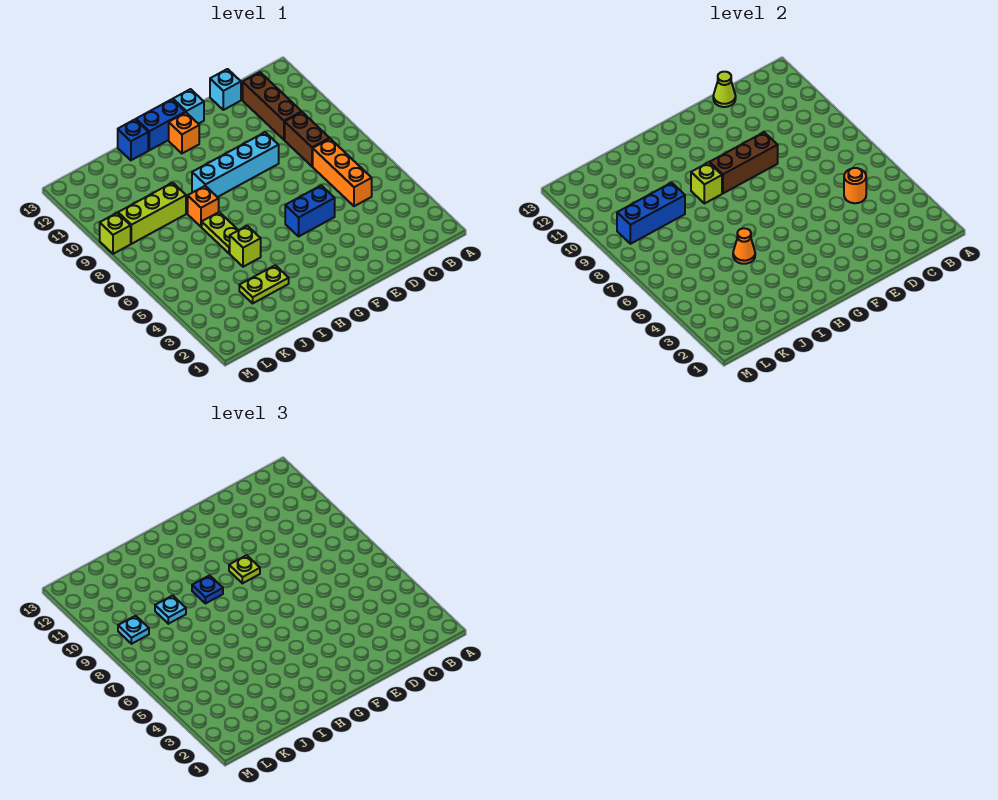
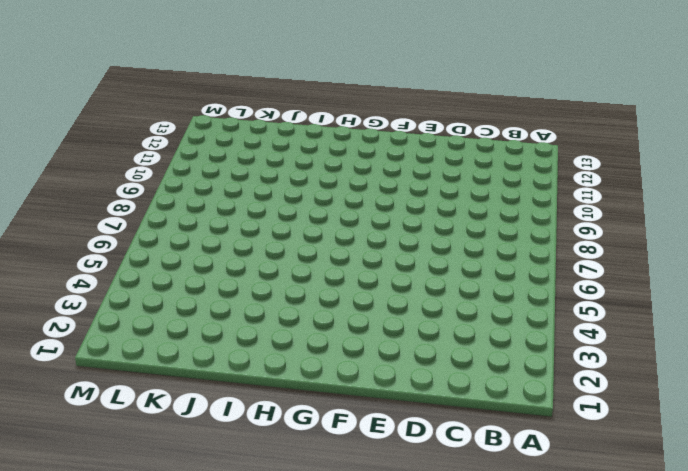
none -> orange 1x3 brick [313,139,372,206]
none -> brown 1x2 brick [285,112,330,166]
none -> brown 1x3 brick [243,72,302,140]

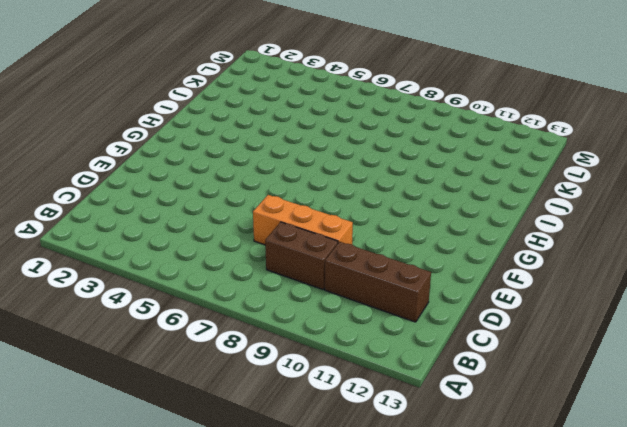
orange 1x3 brick [253,195,353,245] -> orange 1x3 brick moved to [313,139,372,206]
none -> cyan 1x1 brick [210,69,241,110]
none -> blue 1x2 brick [285,185,335,236]
none -> cyan 1x4 brick [192,132,279,197]

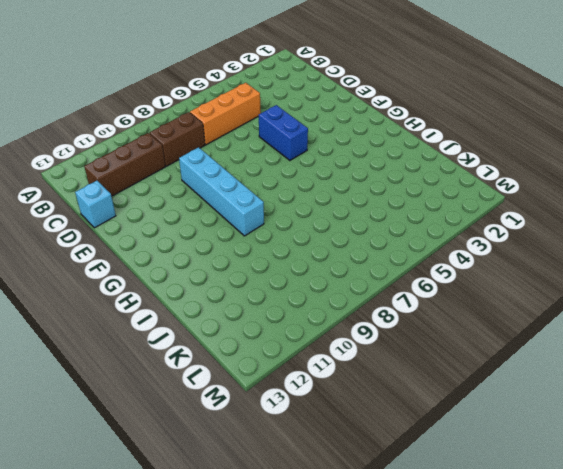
none -> cyan 1x1 brick [173,89,204,124]
none -> orange 1x1 brick [169,113,199,153]
none -> blue 1x2 brick [136,99,185,150]

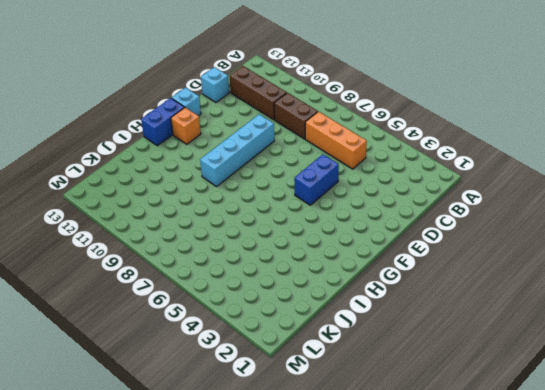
none -> lime 1x2 plate [239,265,289,303]
none -> lime 1x1 brick [230,226,261,267]
none -> lime 1x2 plate [202,212,238,253]

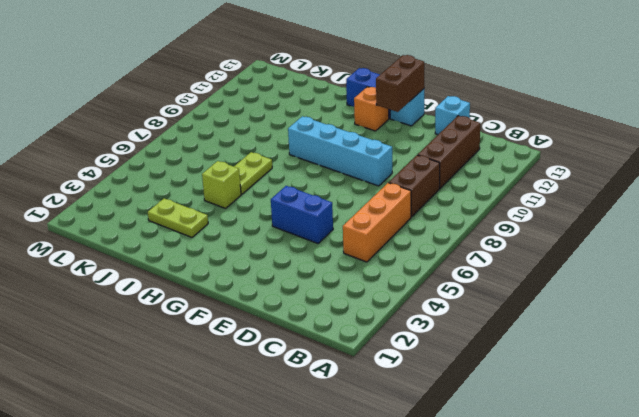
brown 1x2 brick [376,55,424,112] -> none
none -> orange 1x1 brick [188,186,219,227]
none -> blue 1x1 brick [118,120,148,160]
none -> lime 1x3 brick [118,183,186,244]

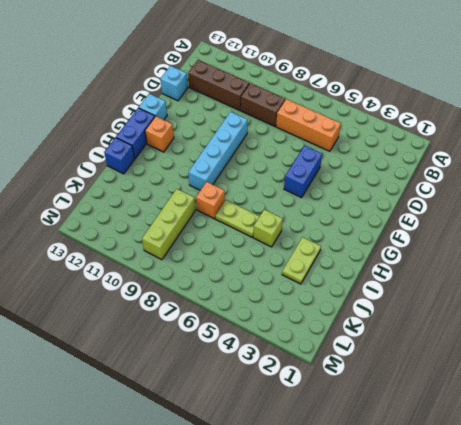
none -> lime 1x1 brick [100,213,131,254]
none -> orange 1x1 round brick [844,168,866,203]
none -> lime 1x1 cone [713,72,736,107]

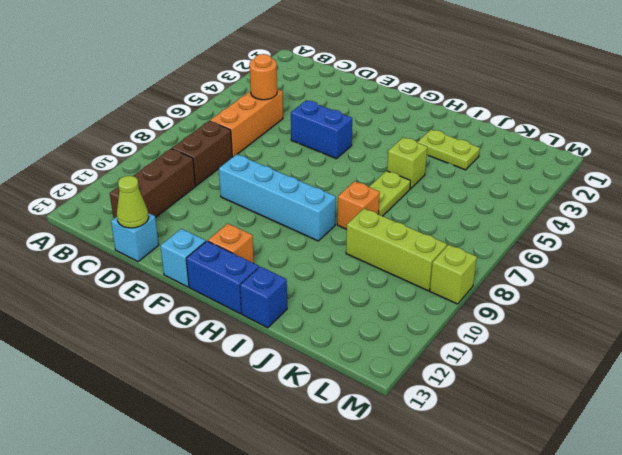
none -> brown 1x3 brick [710,132,778,193]
none -> lime 1x1 brick [691,162,722,204]
none -> orange 1x1 cone [733,228,755,264]

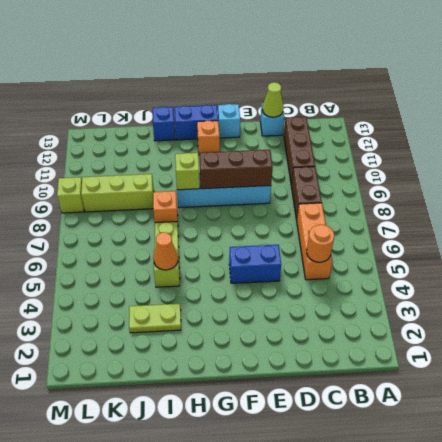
none -> blue 1x3 brick [617,183,685,244]
none -> lime 1x1 plate [229,555,260,583]
none -> blue 1x1 plate [192,575,223,604]

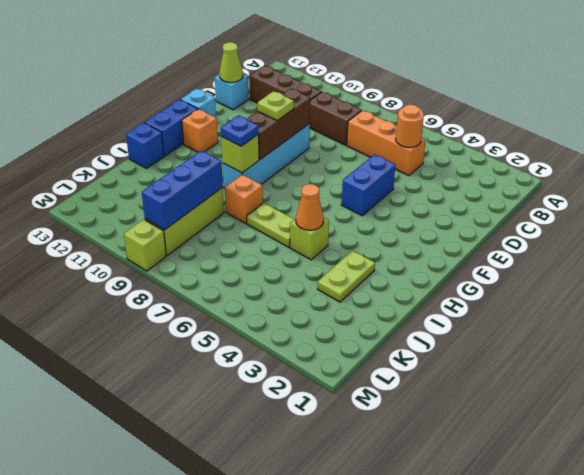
none -> cyan 1x1 plate [155,596,186,624]
none -> cyan 1x1 plate [118,616,149,644]

